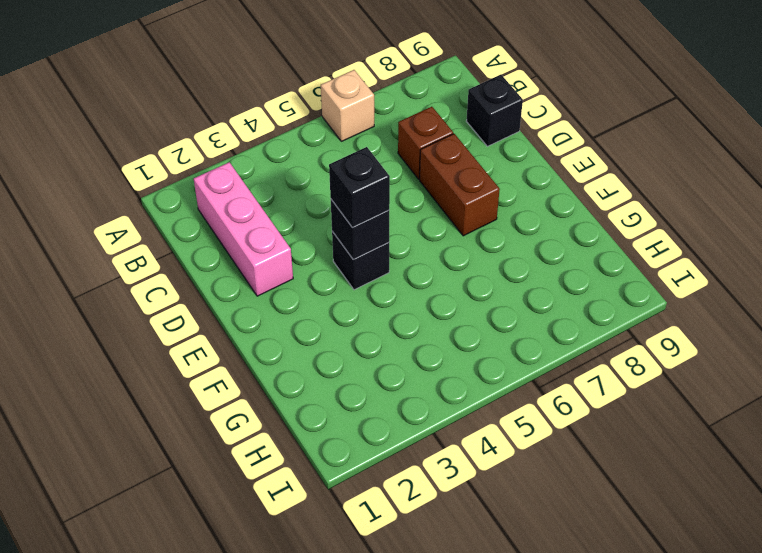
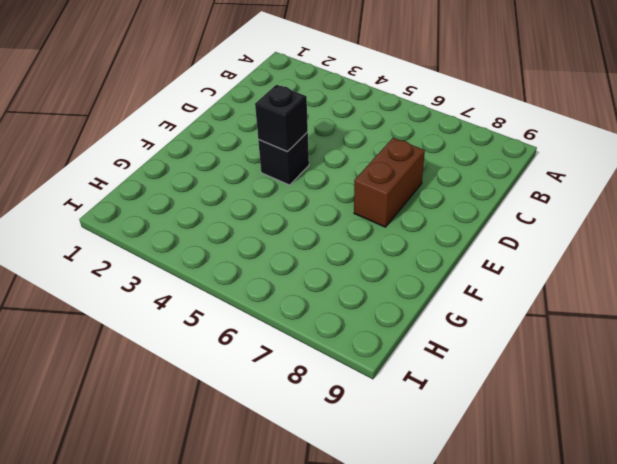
none -> tan 1x1 brick [321,70,374,141]
none -> pink 1x3 brick [194,162,293,296]

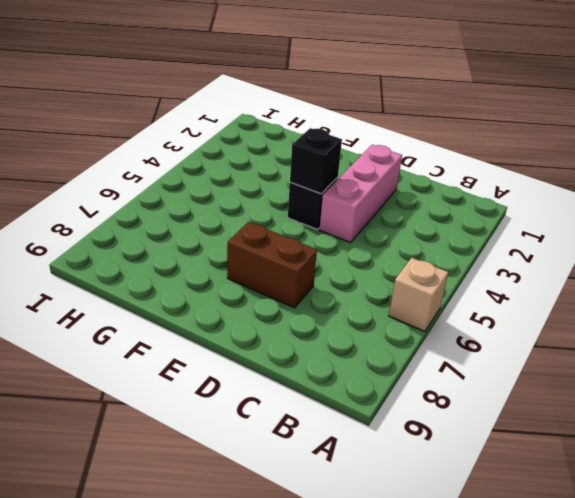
pink 1x3 brick [320,145,402,243] -> pink 1x3 brick turned to [194,162,293,296]
none -> brown 1x1 brick [398,107,453,179]
none -> black 1x1 brick [466,75,523,146]

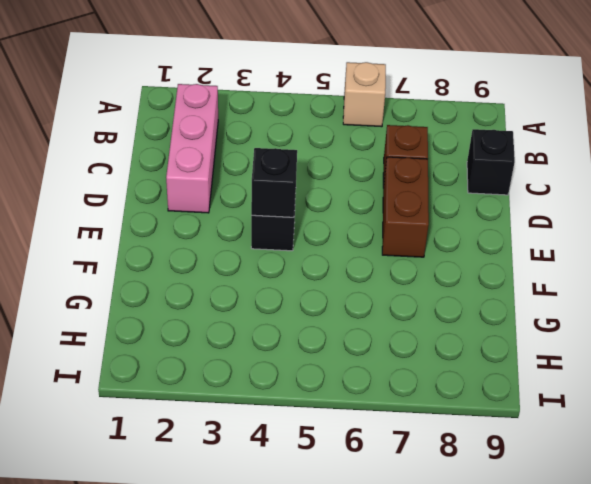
none -> black 1x1 brick [329,147,390,228]

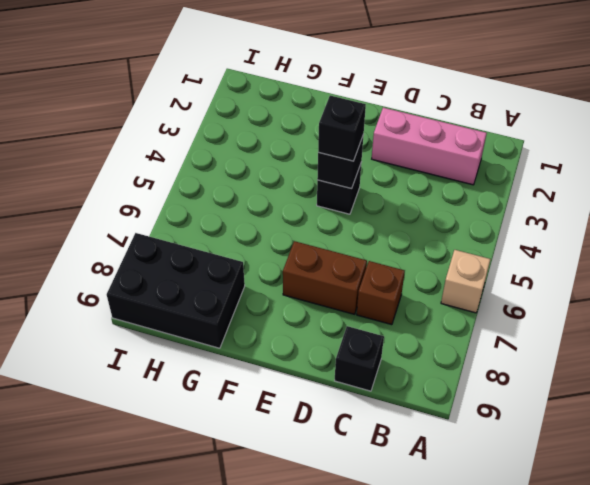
black 2x3 brick [107,233,245,348] -> none

